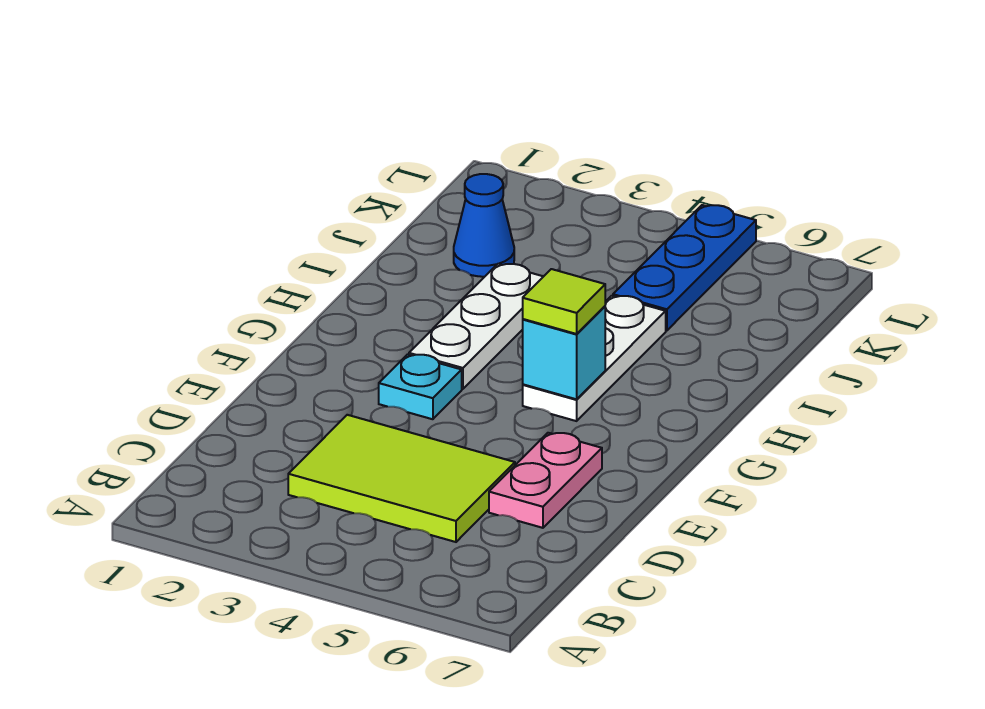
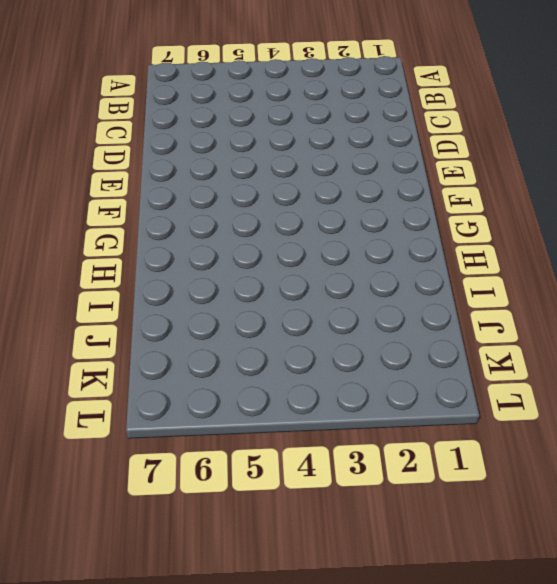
none -> lime 2x3 tile [288,415,515,542]
none -> pink 1x2 plate [489,433,602,528]

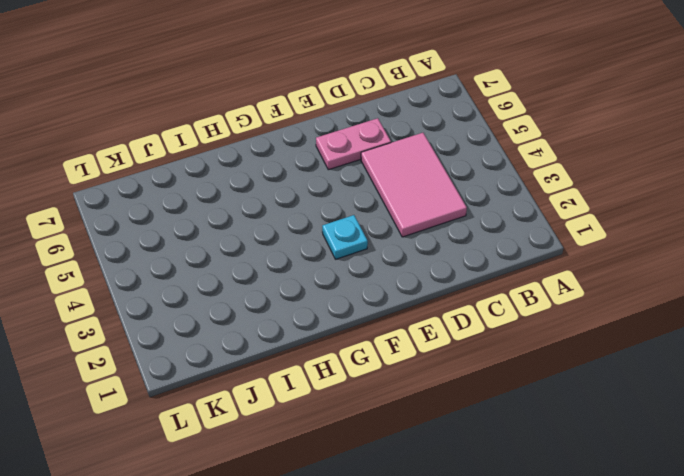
pink 2x3 tile [361,133,467,237] -> lime 2x3 tile [288,415,515,542]
none -> white 1x3 plate [409,264,544,389]
none -> white 1x3 plate [523,296,666,421]

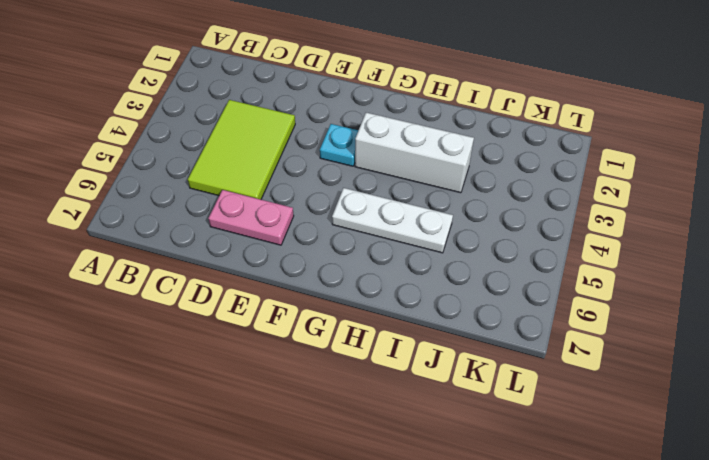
white 1x3 brick [355,113,474,193] -> white 1x3 plate [409,264,544,389]
none -> blue 1x1 cone [454,174,514,277]
none -> blue 1x3 plate [613,205,756,330]

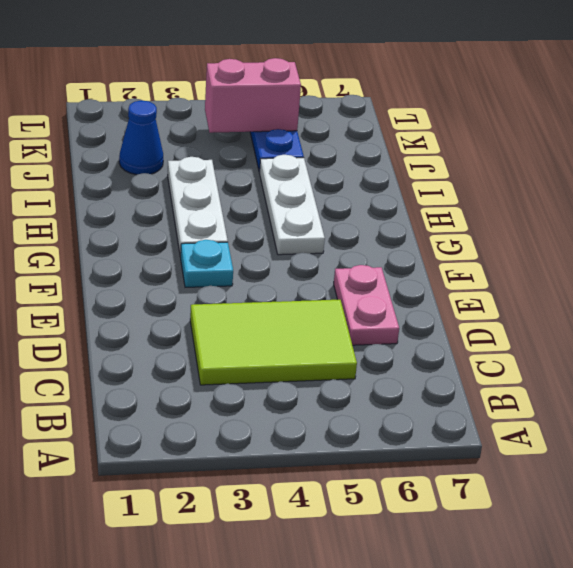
pink 1x2 brick [205,58,301,133] -> none
none -> cyan 1x1 brick [523,306,605,399]
none -> lime 1x1 tile [523,269,605,334]

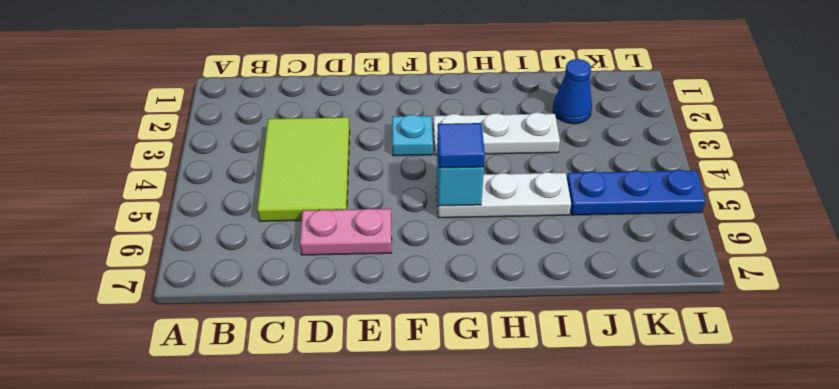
blue 1x1 tile [437,123,485,168] -> lime 1x1 tile [523,269,605,334]

